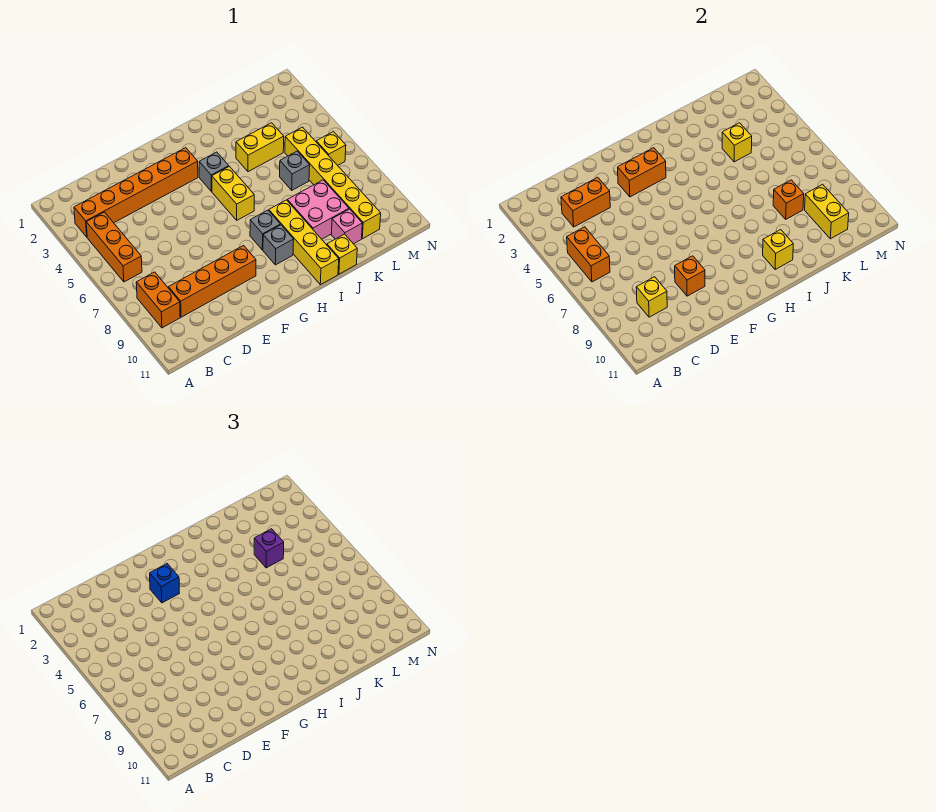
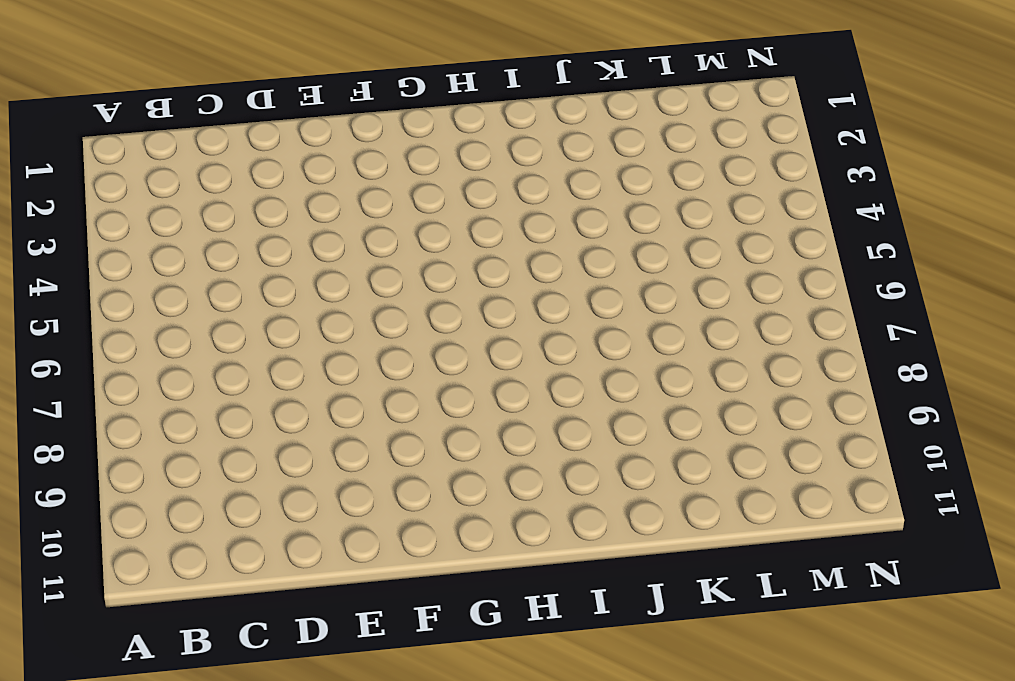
none -> orange 1x6 brick [74,148,198,237]
none -> orange 1x3 brick [86,212,142,282]
none -> orange 1x2 brick [136,272,180,328]

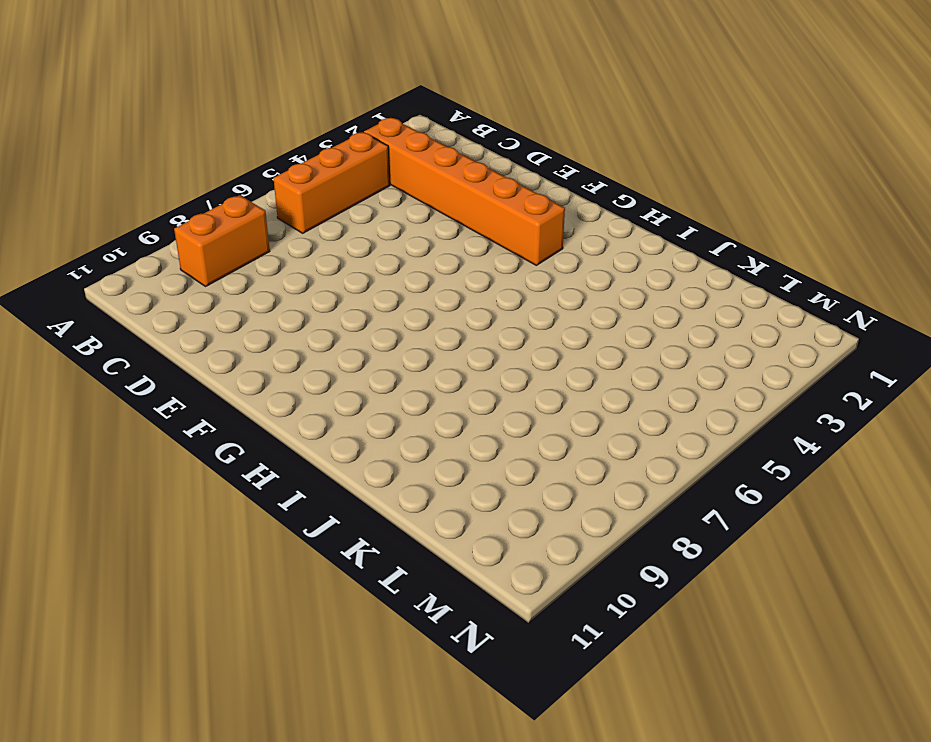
none -> orange 1x4 brick [168,246,256,317]
none -> grey 1x1 brick [199,152,229,191]
none -> yellow 1x2 brick [212,166,254,220]

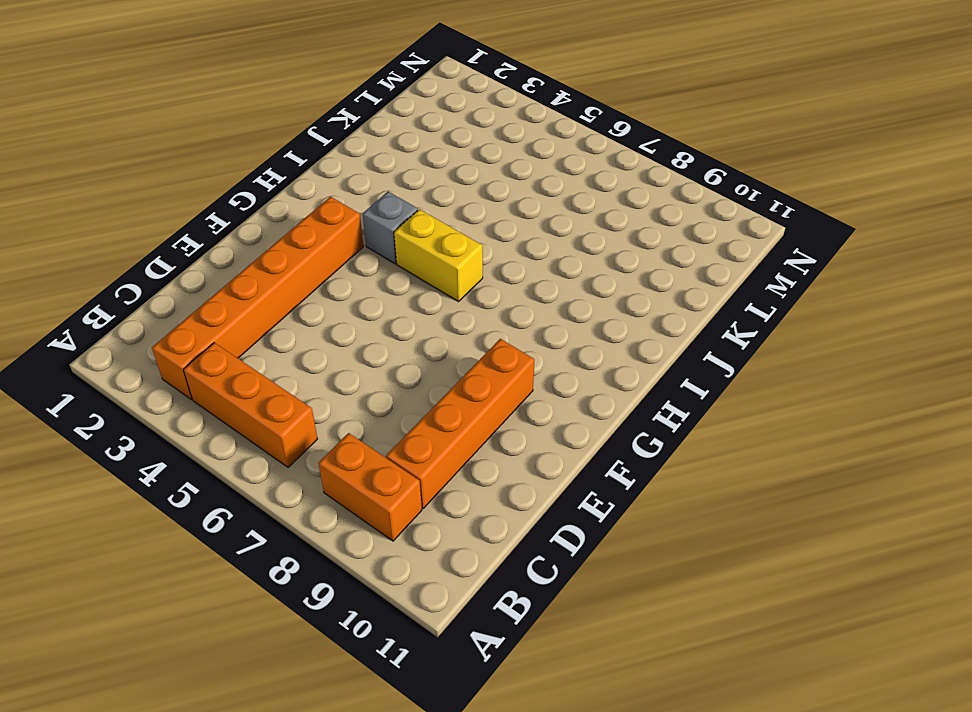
none -> grey 1x1 brick [250,210,280,250]
none -> grey 1x1 brick [263,225,294,265]
none -> yellow 1x4 brick [269,200,339,285]

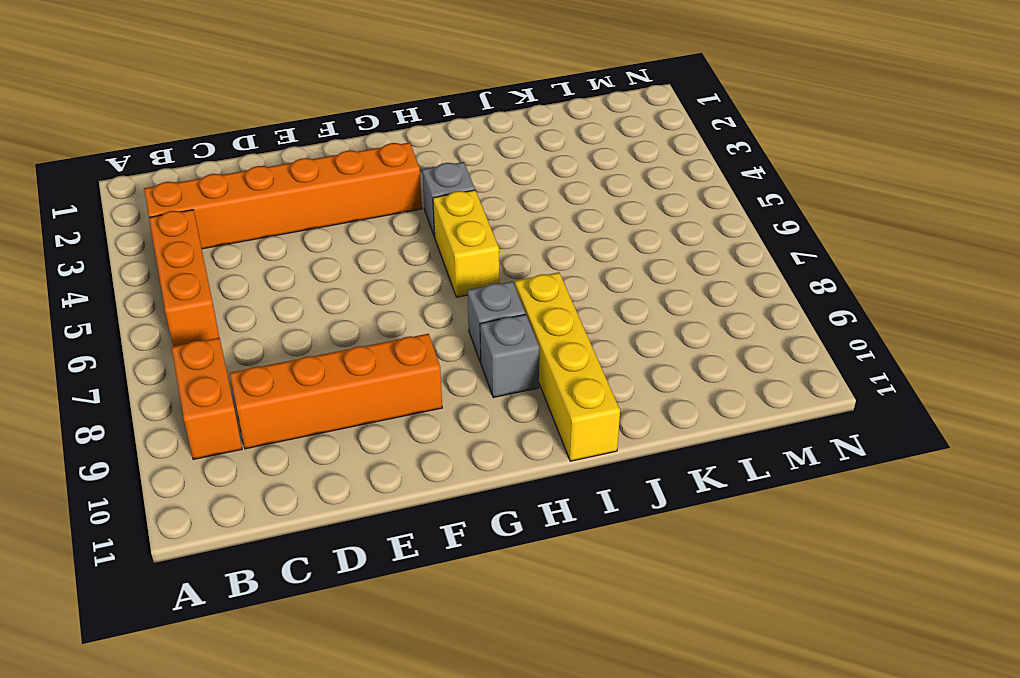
none -> yellow 1x2 brick [236,123,284,172]
none -> pink 2x2 brick [287,180,349,239]
none -> yellow 1x1 brick [327,234,357,274]

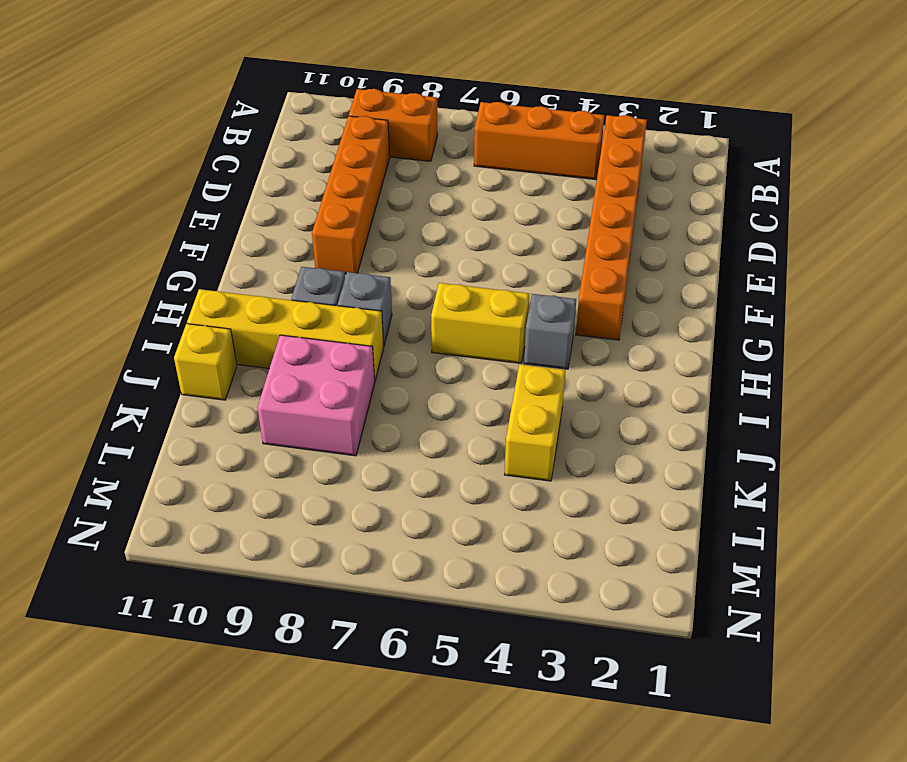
none -> grey 1x1 brick [280,151,310,190]
none -> pink 1x1 brick [331,209,362,244]
none -> yellow 1x6 brick [285,127,381,239]

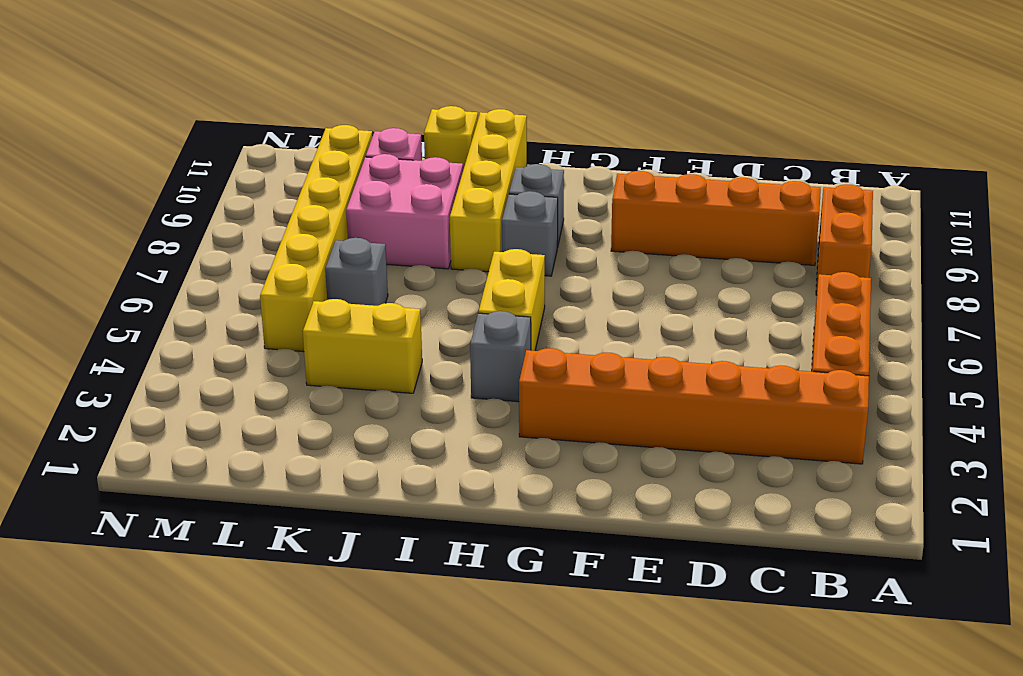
none -> yellow 1x1 brick [316,132,346,165]
none -> orange 1x2 brick [567,227,610,282]
none -> orange 1x2 brick [561,177,610,227]

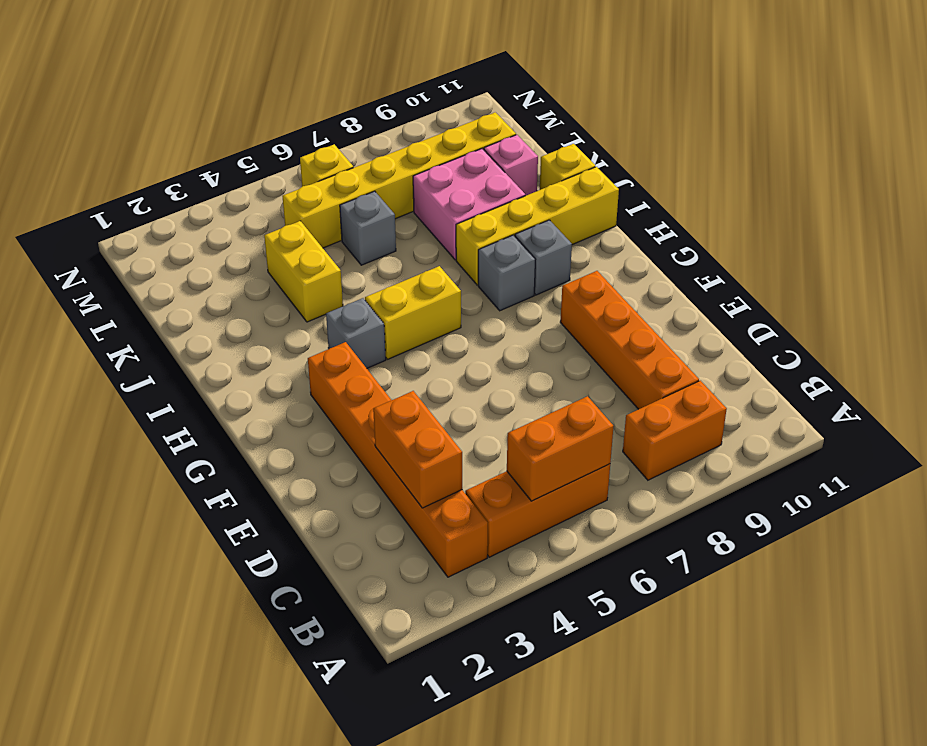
none -> yellow 1x1 brick [636,277,667,317]
none -> orange 1x1 brick [675,256,705,296]
none -> orange 1x2 brick [618,148,666,197]

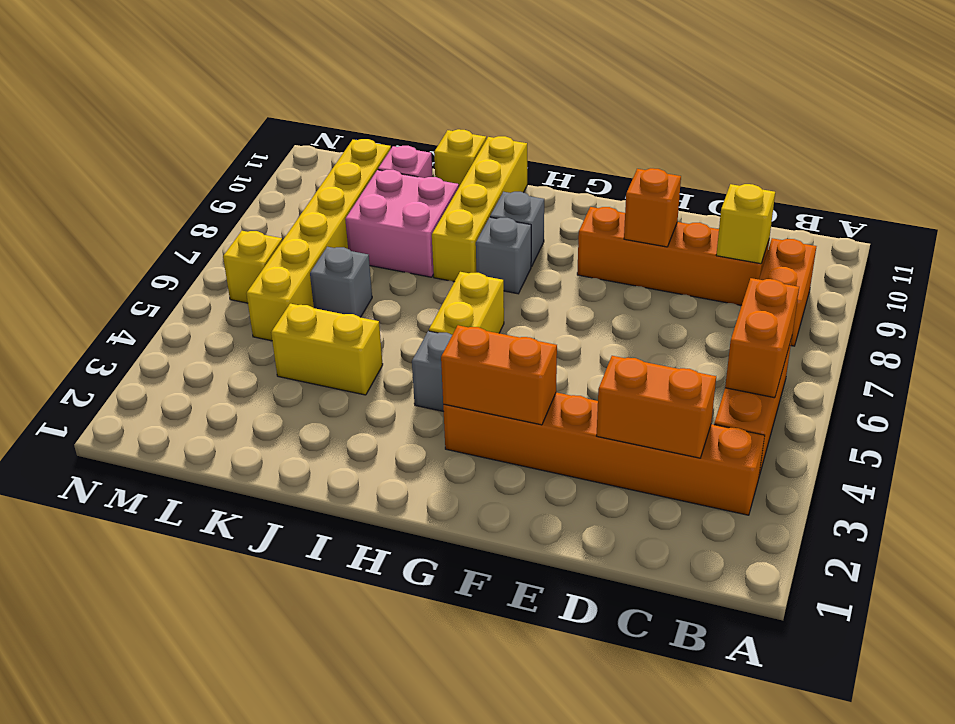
none -> yellow 1x1 brick [763,230,793,270]
none -> yellow 1x1 brick [722,123,752,162]
none -> orange 1x1 brick [773,180,804,219]

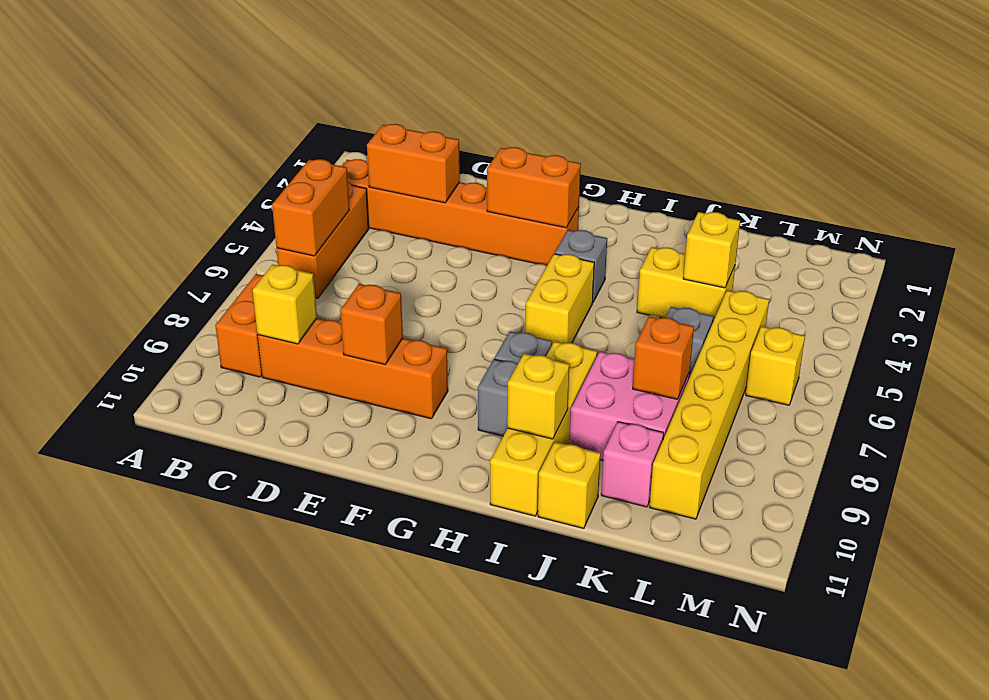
none -> yellow 1x2 brick [805,184,849,239]
none -> blue 1x1 brick [150,564,179,603]
none -> purple 1x1 brick [254,529,284,568]

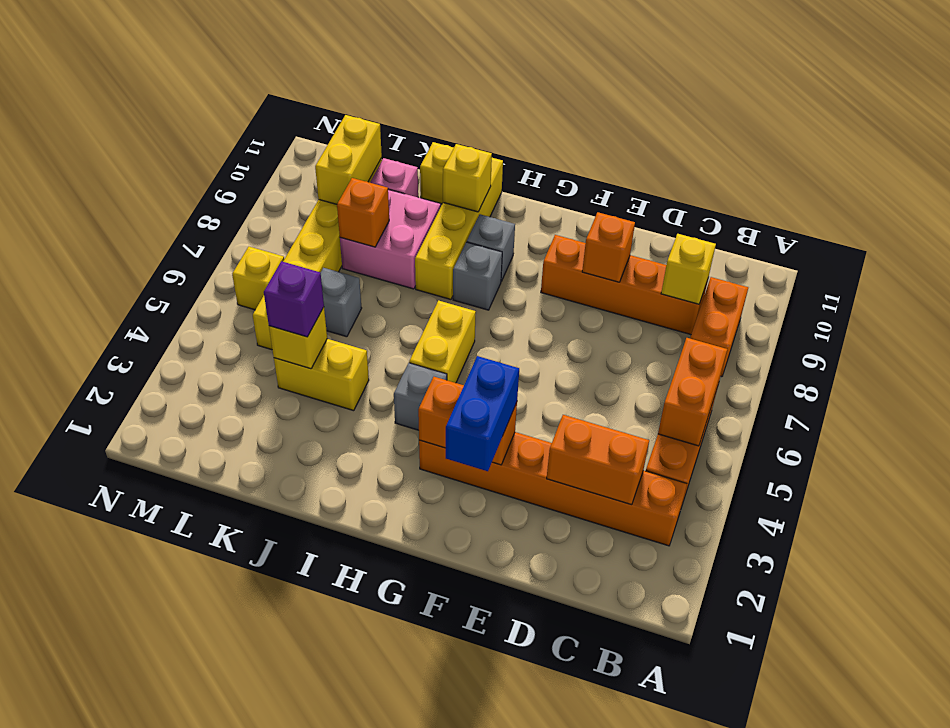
blue 1x2 brick [446,356,519,471] -> blue 1x1 brick [150,564,179,603]

